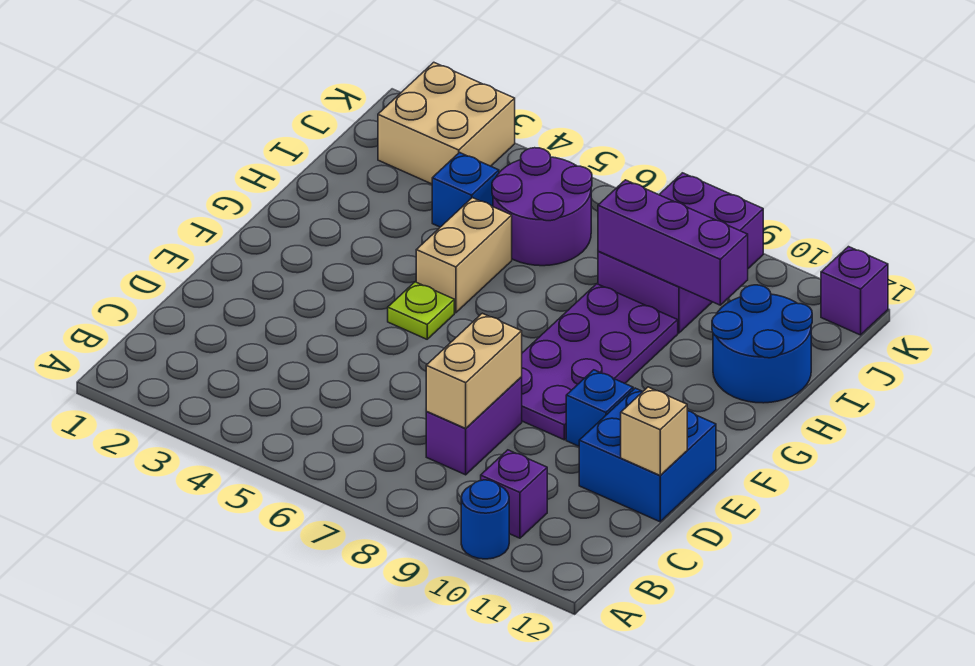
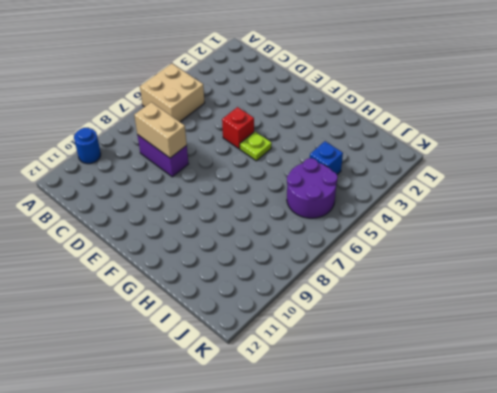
tan 2x2 brick [140,64,205,122] -> tan 2x2 brick moved to [378,62,515,184]
red 1x1 brick [222,107,254,149] -> none
none -> purple 1x1 brick [481,450,547,538]
none -> blue 2x2 brick [579,388,716,522]
none -> purple 2x4 plate [522,284,678,440]

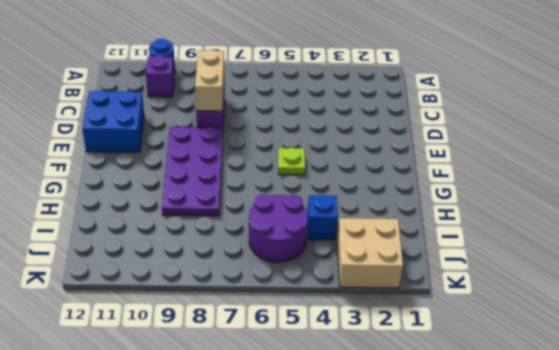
none -> blue 1x1 brick [566,370,633,446]
none -> tan 1x2 brick [416,198,512,313]
none -> blue 2x2 round brick [712,285,812,403]

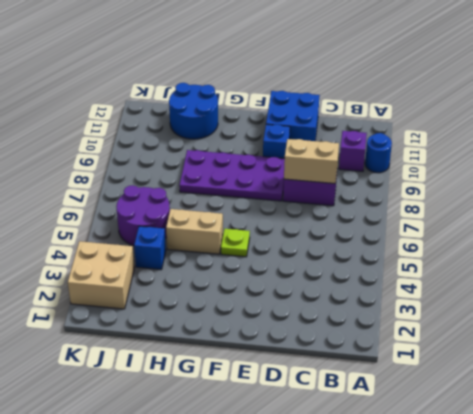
none -> purple 2x3 brick [598,173,763,333]
none -> purple 1x1 brick [821,247,888,335]
none -> tan 1x1 brick [621,387,687,476]

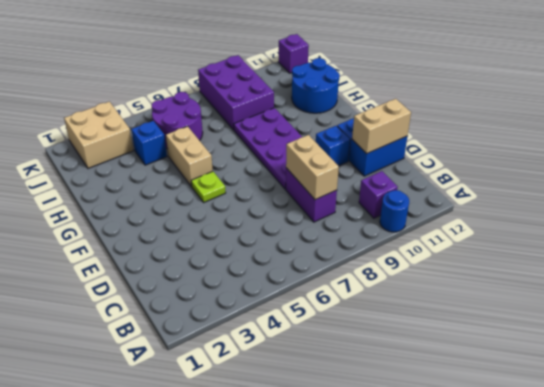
tan 1x2 brick [352,99,411,154] -> tan 1x1 brick [621,387,687,476]
none -> purple 1x3 brick [598,180,748,305]

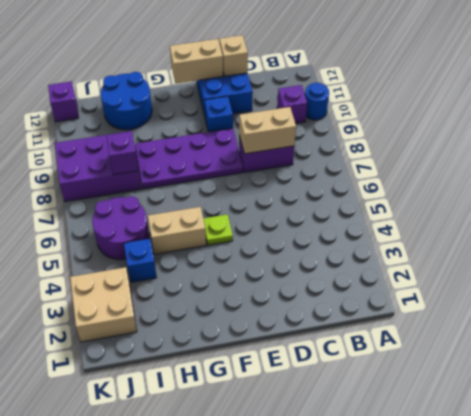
tan 1x2 brick [170,39,223,84] -> none
purple 1x1 brick [107,131,138,175] -> purple 1x3 brick [598,180,748,305]

